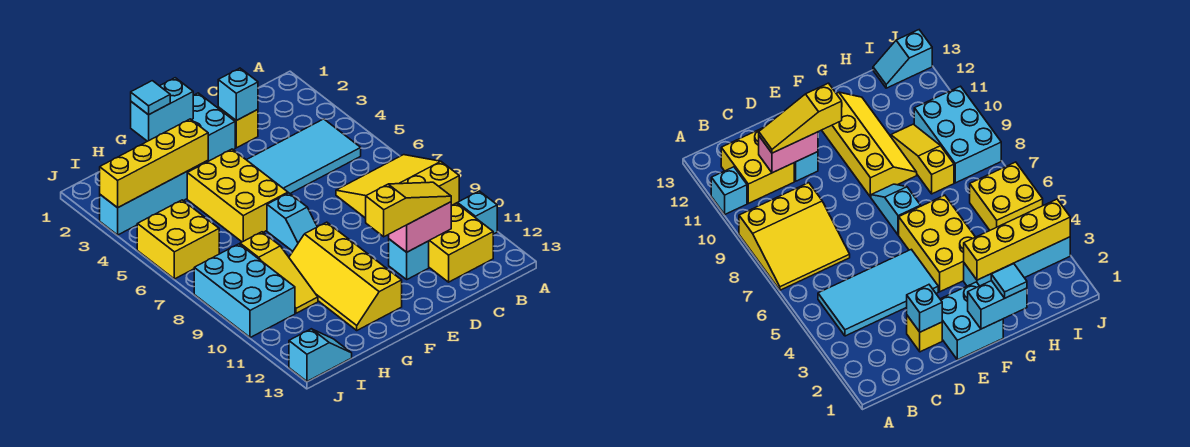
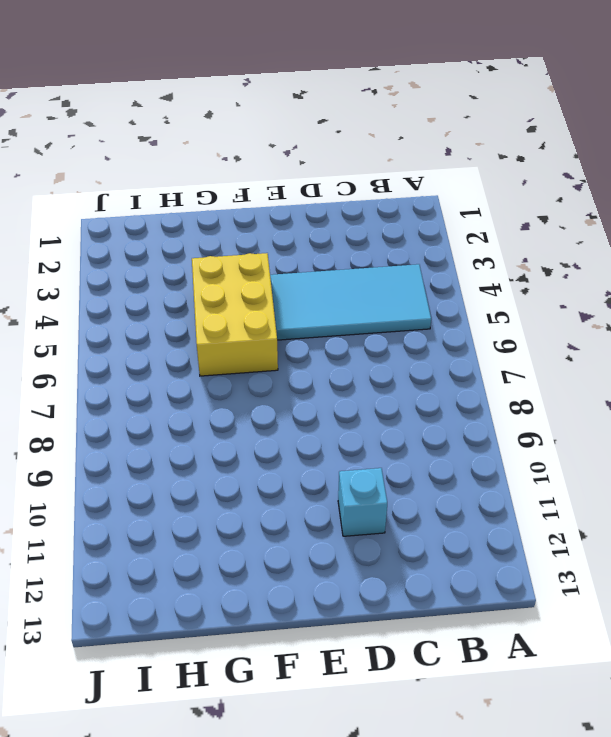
none -> yellow 3x3 slope [336,155,459,236]
none -> cyan 1x1 brick [457,191,497,234]
none -> yellow 2x2 brick [429,203,493,282]

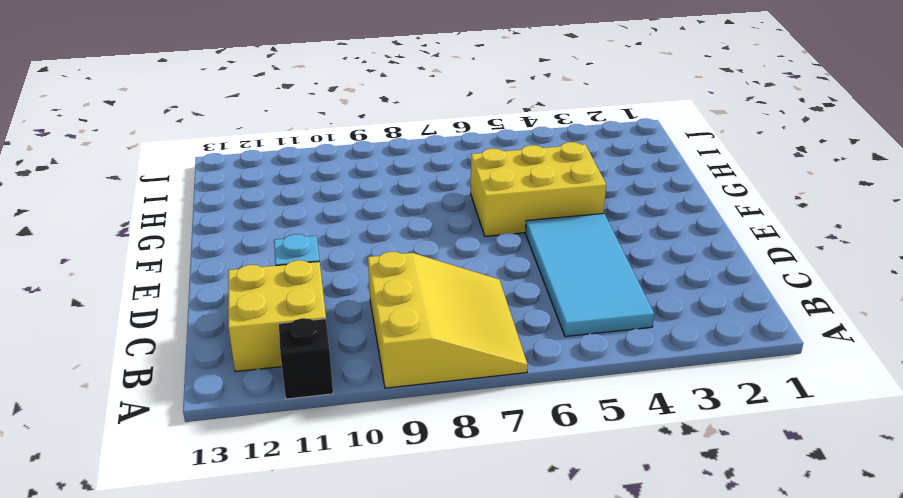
black 1x1 brick [279,318,333,399] -> cyan 1x1 brick [457,191,497,234]
none -> yellow 1x1 brick [218,107,258,148]
none -> cyan 2x2 brick [192,93,235,161]
none -> cyan 1x2 slope [267,193,317,251]

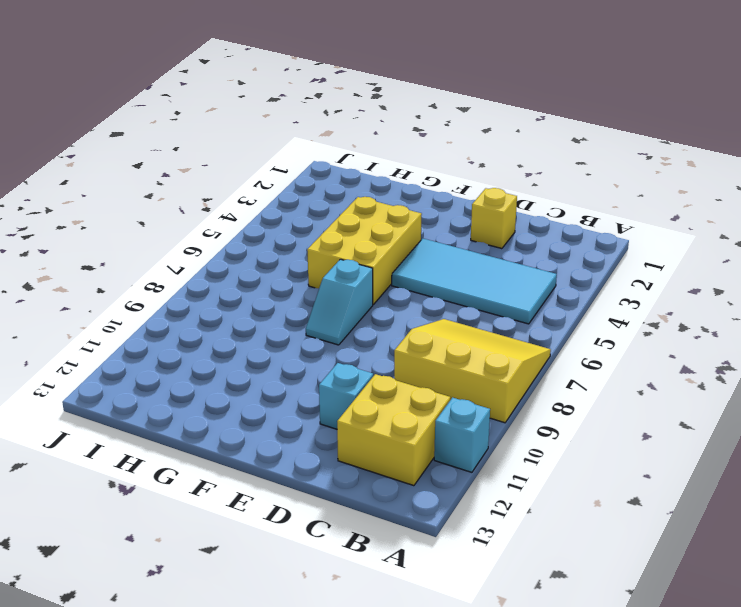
none -> cyan 2x2 brick [192,93,235,161]
none -> yellow 2x4 slope [289,222,402,330]
none -> cyan 1x4 brick [100,161,208,235]

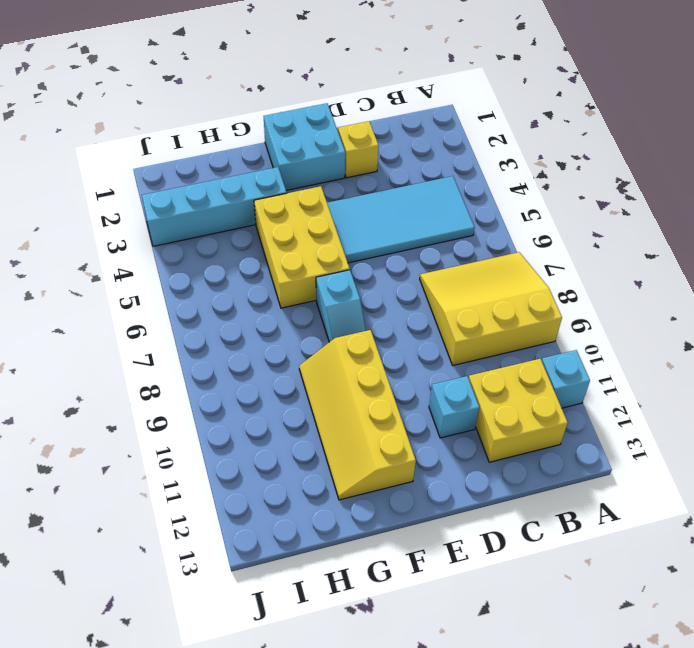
none -> yellow 1x3 slope [240,232,318,313]
none -> yellow 2x2 brick [137,200,219,279]
none -> cyan 2x3 brick [194,244,295,338]

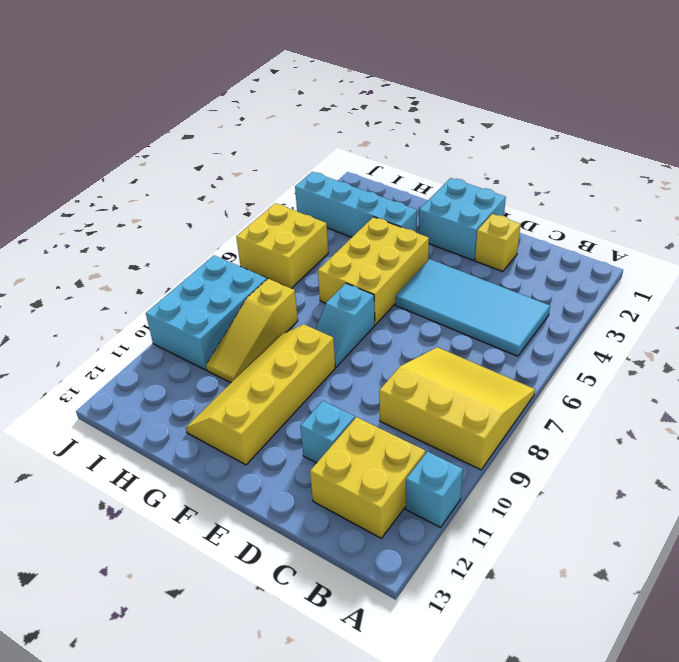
none -> cyan 1x2 slope [289,329,352,381]
none -> pink 1x2 brick [389,202,451,252]
none -> cyan 1x1 brick [218,68,258,121]

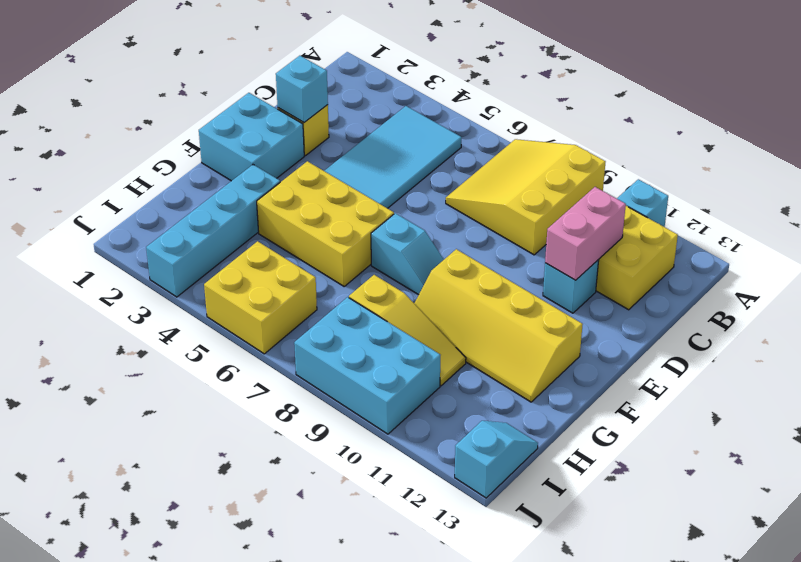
none -> cyan 1x2 brick [131,78,193,141]
none -> yellow 1x4 brick [100,119,208,208]
none -> yellow 1x3 slope [366,182,451,237]

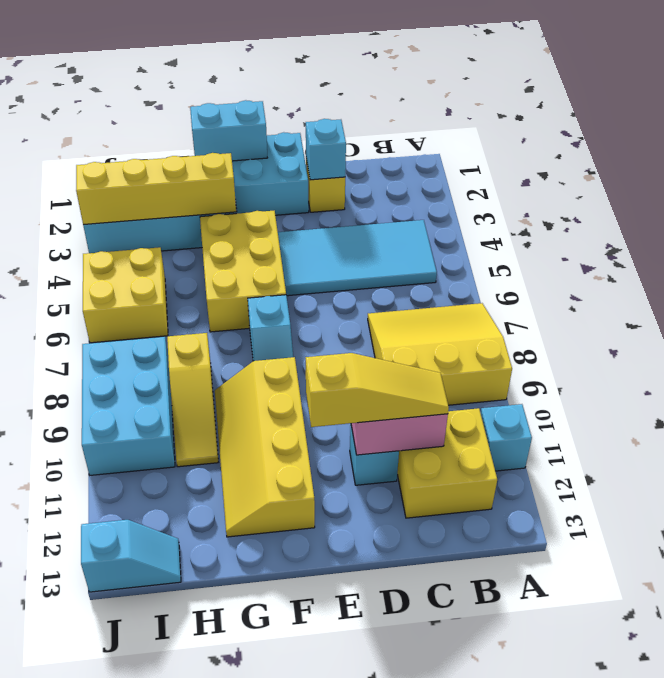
none -> cyan 1x1 tile [131,81,170,115]

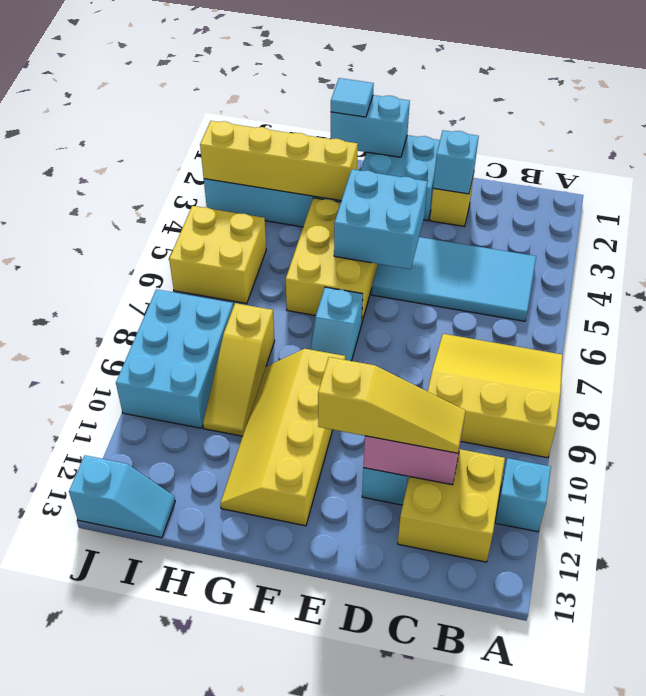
cyan 2x2 brick [334,169,428,269] -> none

